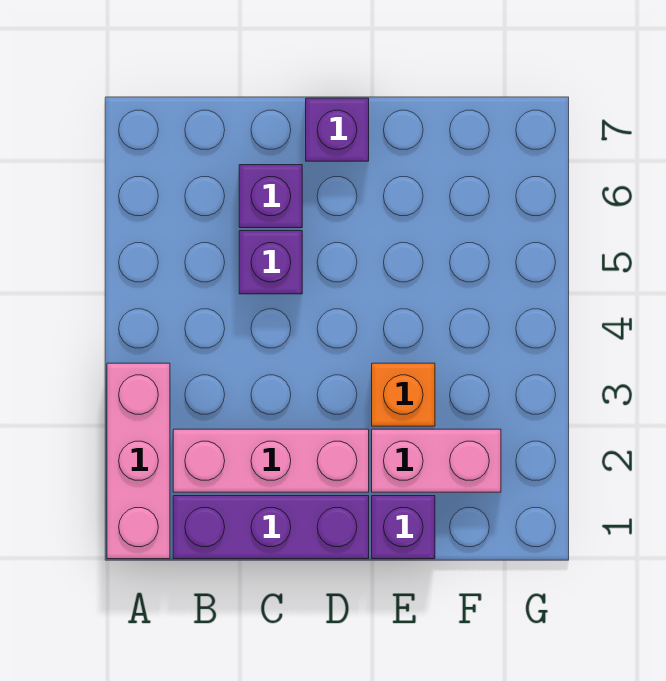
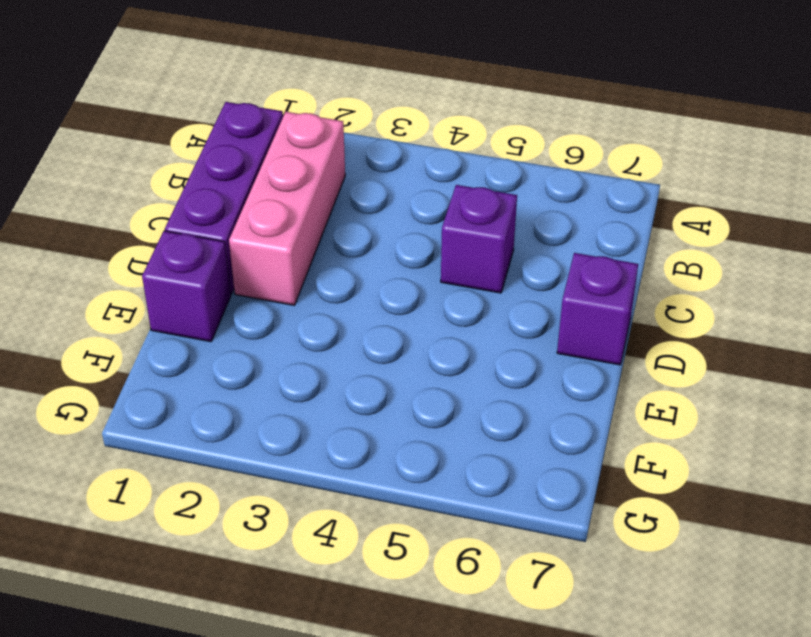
none -> pink 1x3 brick [107,363,170,559]
none -> purple 1x1 brick [239,165,302,228]

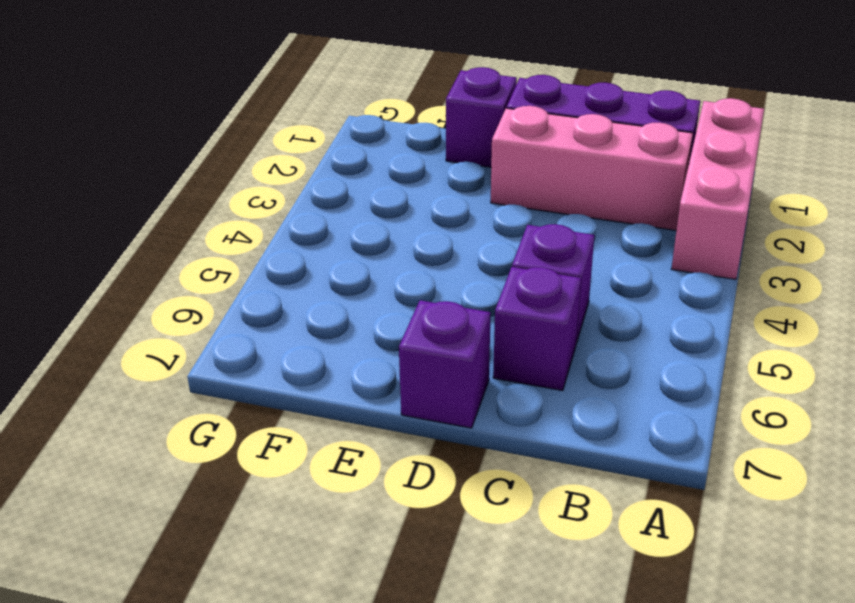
none -> pink 1x2 brick [372,429,501,492]
none -> orange 1x1 brick [372,363,435,426]

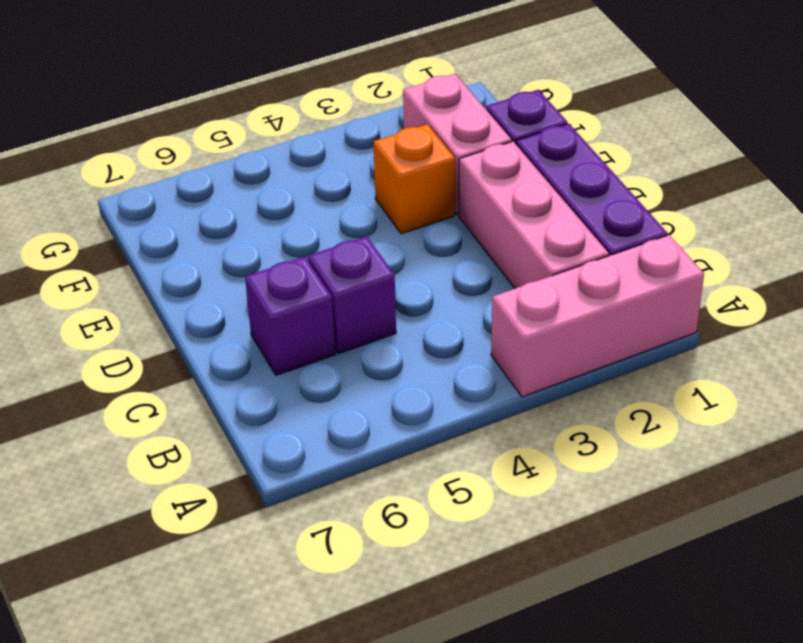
none -> purple 1x1 brick [306,98,369,161]

